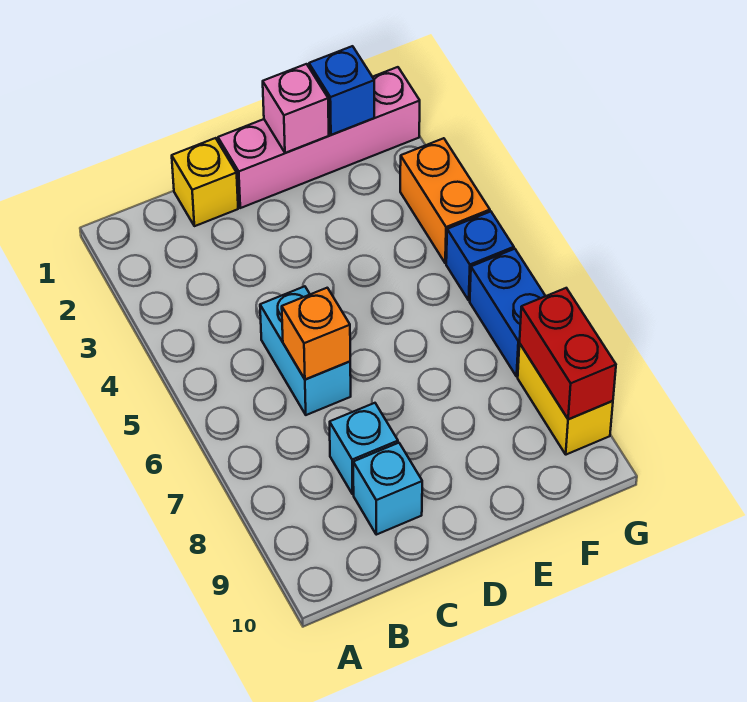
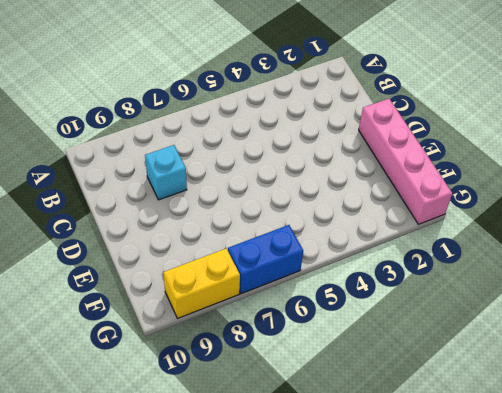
none -> yellow 1x1 brick [172,138,238,226]
none -> cyan 1x2 brick [260,286,351,415]
none -> cyan 1x1 brick [353,443,422,535]

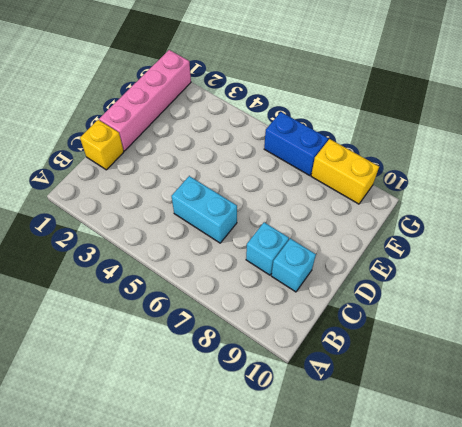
none -> orange 1x2 brick [400,138,490,263]
none -> blue 1x1 brick [446,212,514,300]
none -> orange 1x1 brick [282,288,350,380]

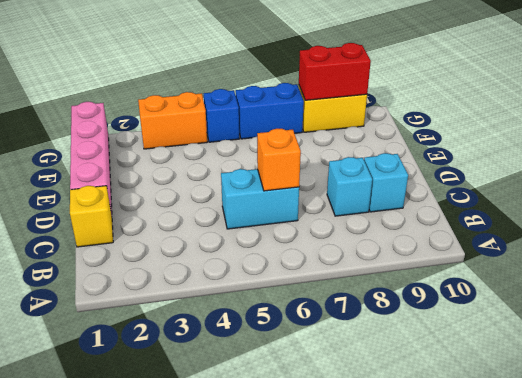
none -> pink 1x1 brick [263,64,329,153]
none -> blue 1x1 brick [309,46,374,135]

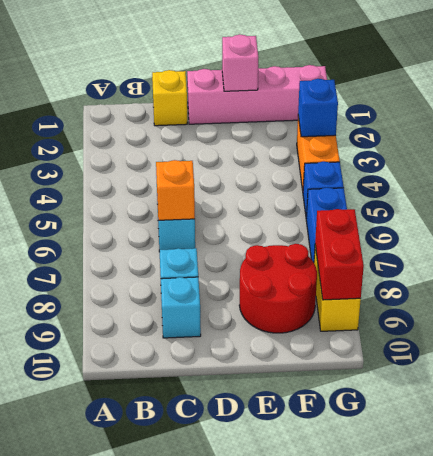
red 2x2 round brick [239,244,317,333] -> none
blue 1x1 brick [298,79,338,137] -> blue 1x1 brick moved to [309,46,374,135]

